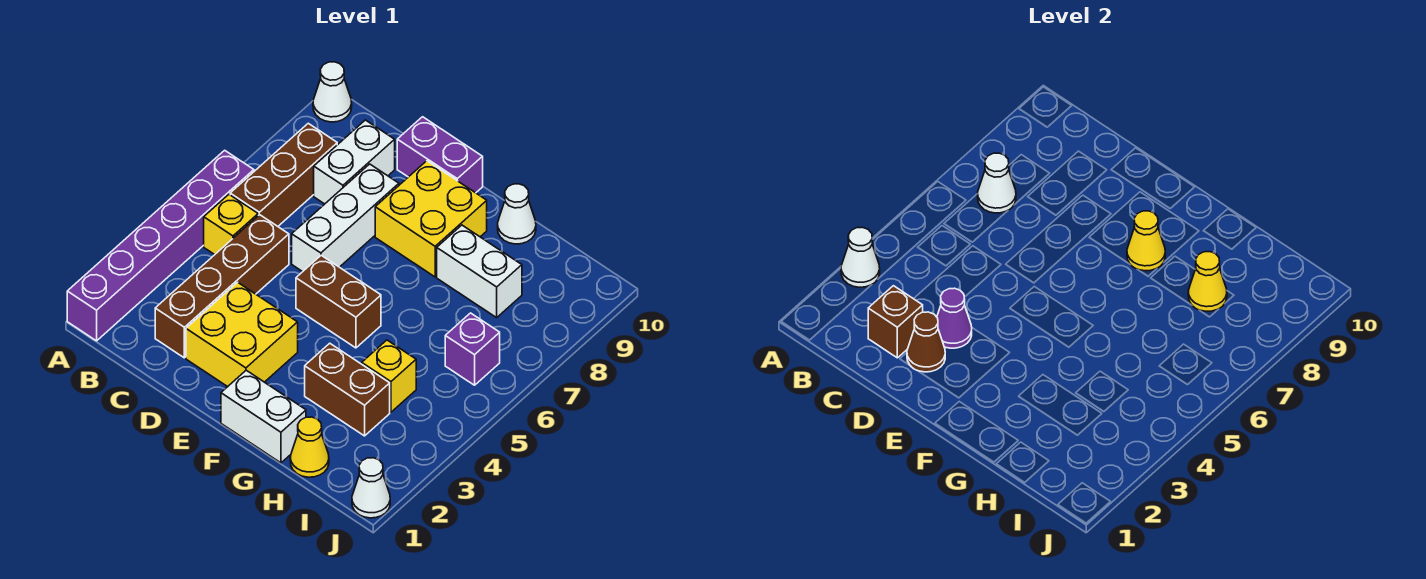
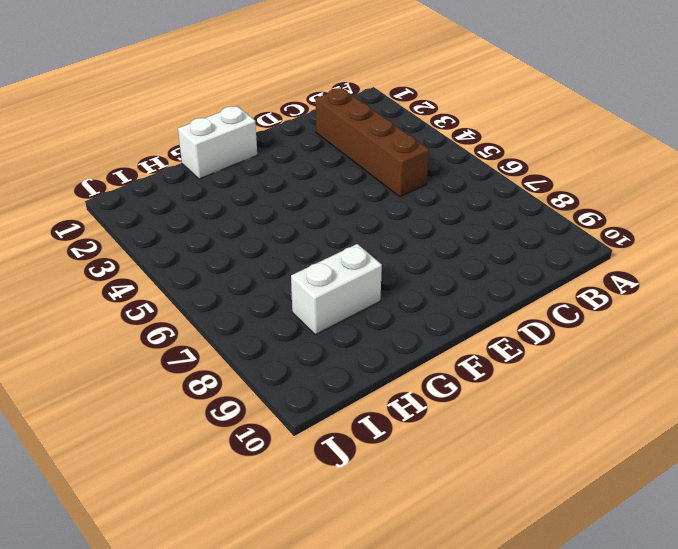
none -> purple 1x6 brick [67,150,254,341]
none -> white 1x1 cone [313,62,352,122]
none -> yellow 1x1 brick [204,195,258,255]

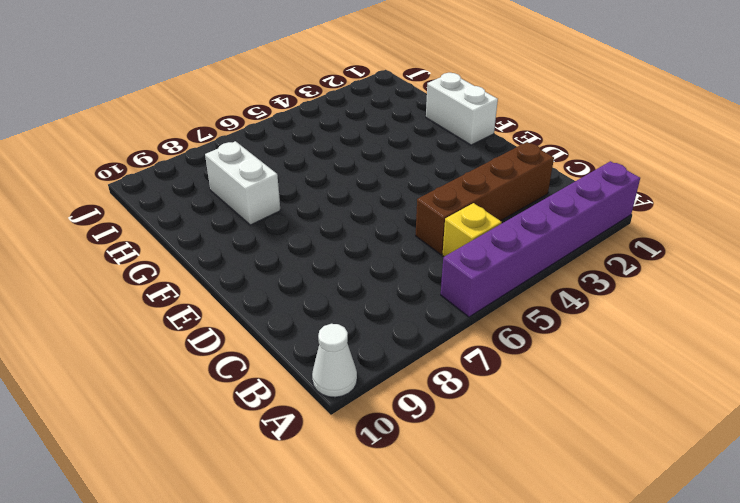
none -> brown 1x3 brick [230,123,337,226]
none -> white 1x2 brick [314,120,395,204]
none -> yellow 2x2 brick [186,282,298,387]

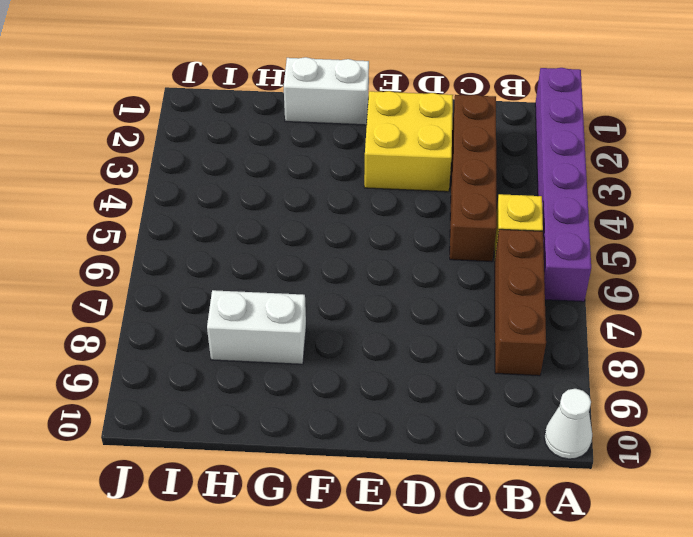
none -> white 1x2 brick [314,120,395,204]
none -> white 1x3 brick [292,164,399,272]
none -> purple 1x2 brick [397,117,483,193]

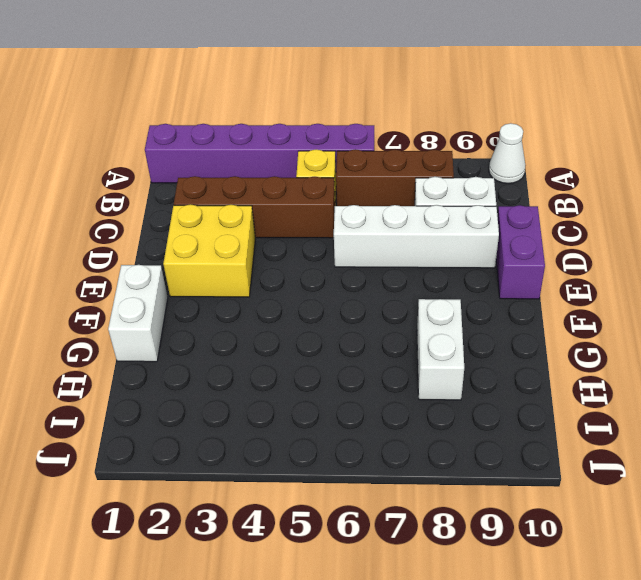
white 1x4 brick [334,205,499,268] -> white 1x3 brick [292,164,399,272]
none -> brown 1x2 brick [296,255,381,348]
none -> yellow 2x2 brick [375,161,487,277]
none -> brown 1x2 brick [305,343,390,436]

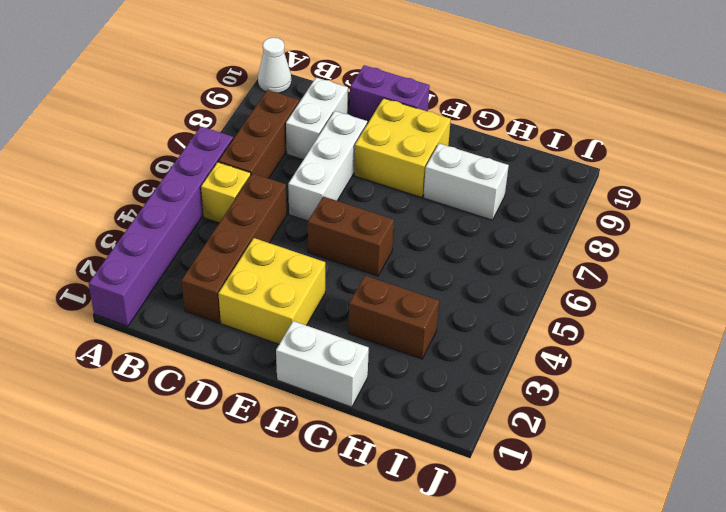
none -> white 1x1 cone [498,184,536,244]
none -> yellow 1x1 cone [290,417,329,477]
none -> yellow 1x1 brick [362,340,416,412]

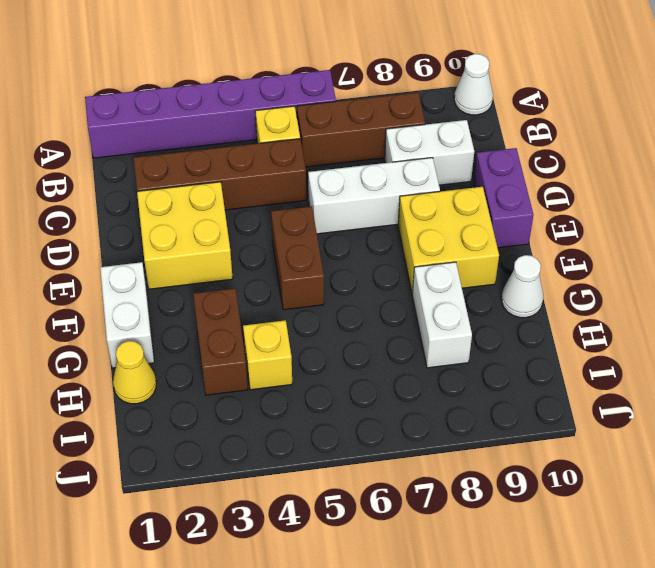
none -> purple 1x1 brick [445,313,500,385]
none -> white 1x1 cone [352,458,390,518]
none -> white 1x1 cone [841,227,880,287]

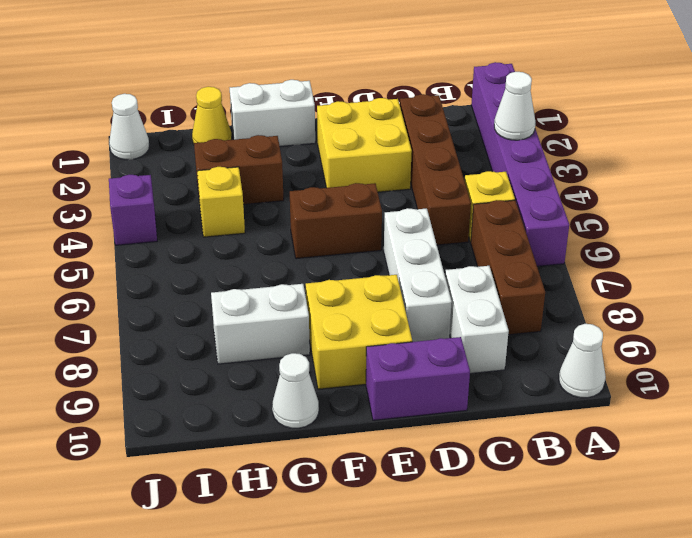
purple 1x1 brick [109,175,157,245] -> purple 1x1 brick moved to [445,313,500,385]
none -> white 1x1 cone [978,153,1016,213]
none -> brown 1x1 brick [868,286,923,358]
none -> brown 1x1 cone [907,312,945,372]

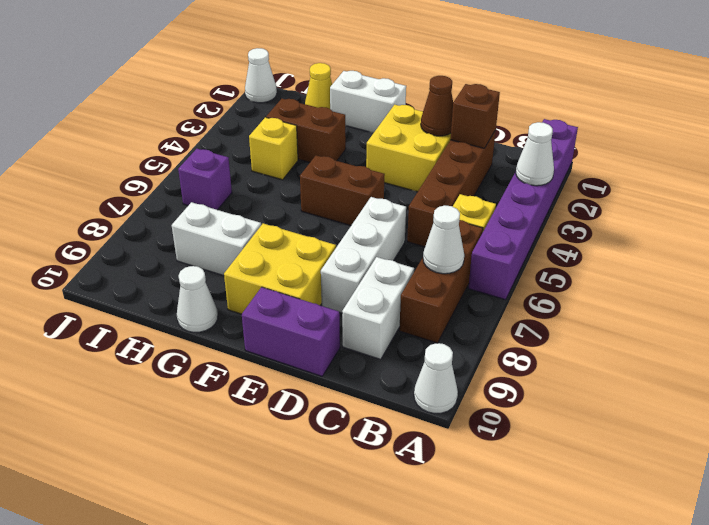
none -> purple 1x1 cone [937,288,972,348]
none -> yellow 1x1 cone [1127,211,1165,271]
none -> yellow 1x1 cone [1188,252,1227,311]

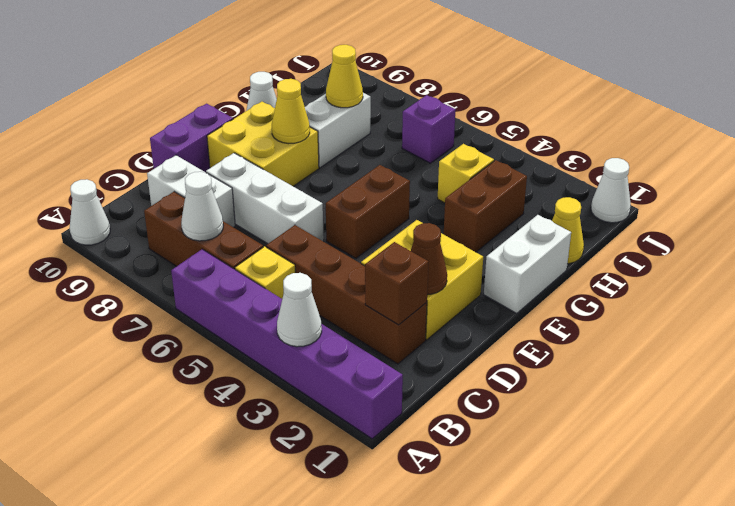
none -> purple 1x1 cone [937,288,972,348]

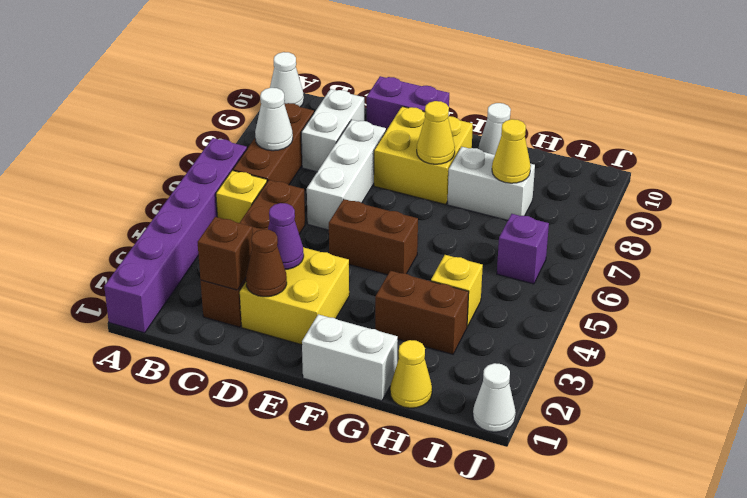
none -> white 1x1 cone [841,227,880,287]

